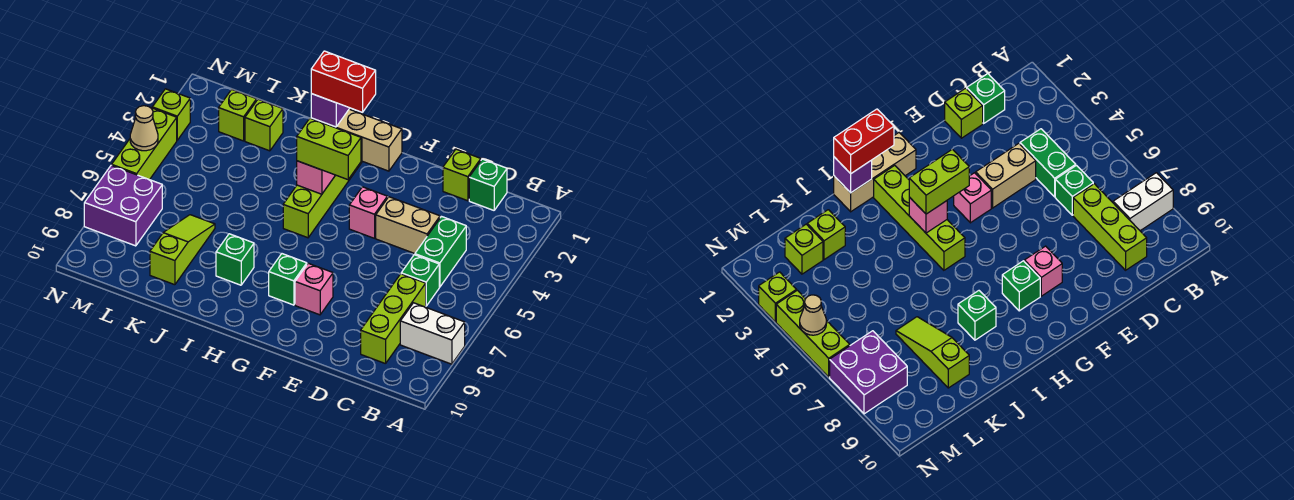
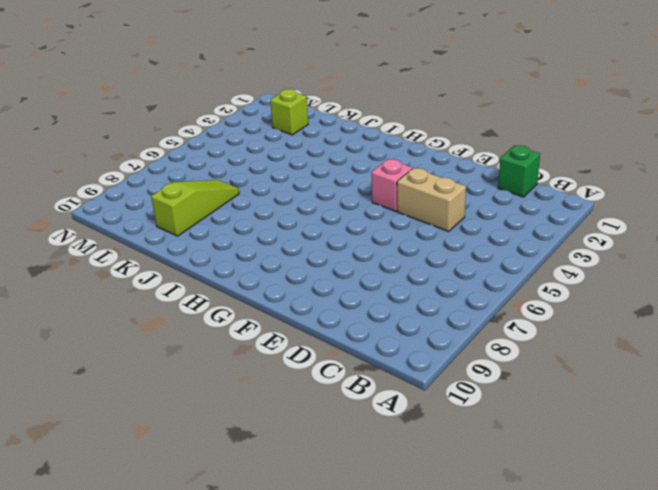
none -> white 1x2 brick [400,303,465,364]
none -> green 1x2 brick [415,217,466,287]
none -> green 1x1 brick [401,255,439,306]

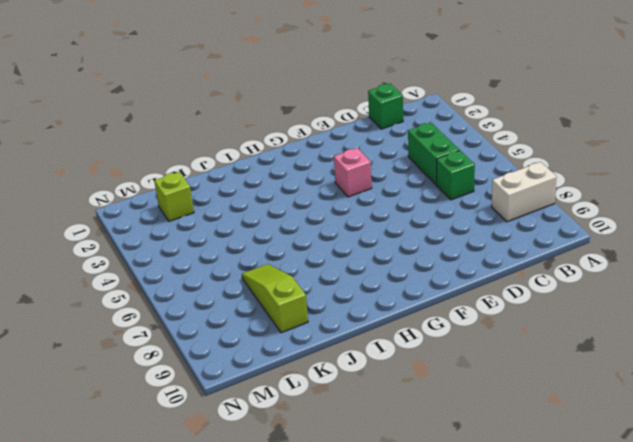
none -> lime 1x3 brick [361,274,426,364]
none -> lime 1x1 brick [443,149,481,201]
none -> tan 1x2 brick [376,197,440,254]

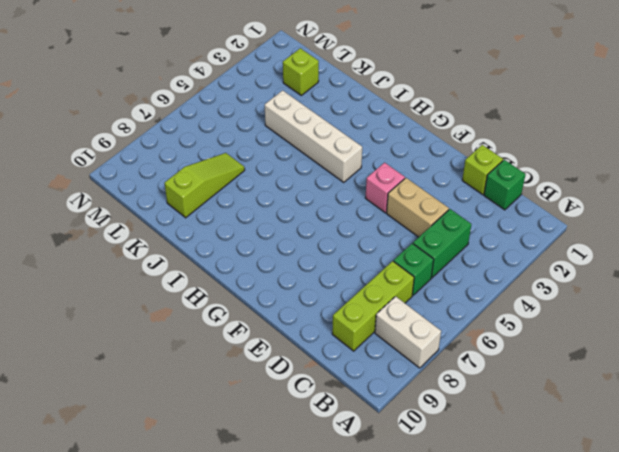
white 1x4 brick [265,90,362,182] -> lime 1x4 brick [283,138,362,238]
none -> pink 1x1 brick [295,263,333,315]
none -> tan 1x3 brick [311,109,402,171]
none -> green 1x1 brick [269,254,307,305]

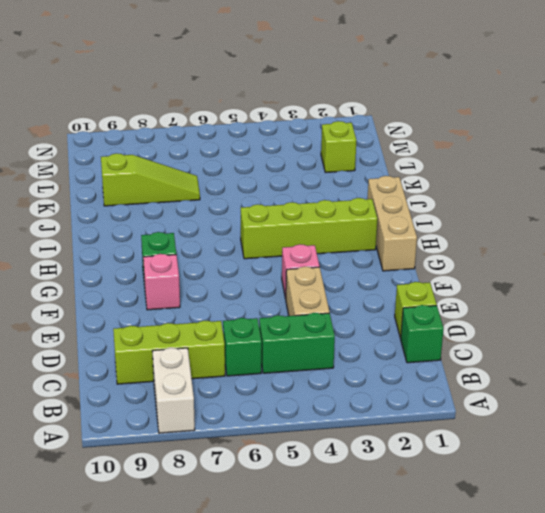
none -> green 1x1 brick [216,234,254,285]
none -> lime 1x1 brick [245,99,283,151]
none -> purple 2x2 brick [84,165,162,246]

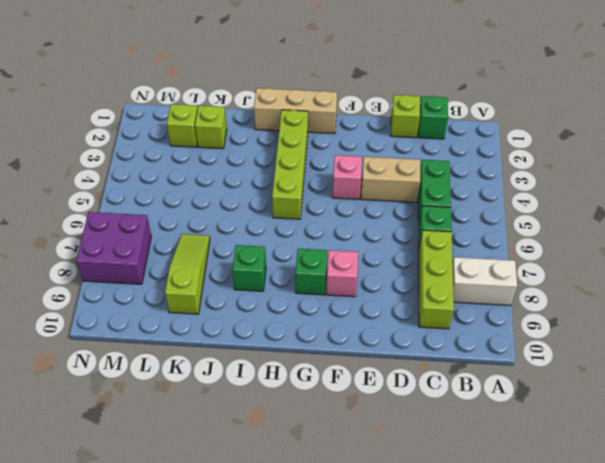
none -> lime 1x1 brick [152,89,190,140]
none -> lime 1x3 brick [112,108,177,180]
none -> pink 1x1 brick [297,161,335,194]

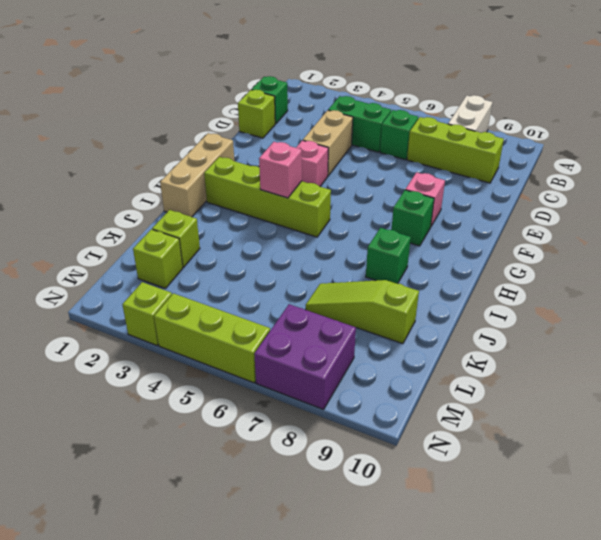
none -> purple 1x1 brick [311,94,349,127]
none -> tan 1x1 cone [130,106,158,151]
none -> lime 1x2 brick [297,118,361,180]

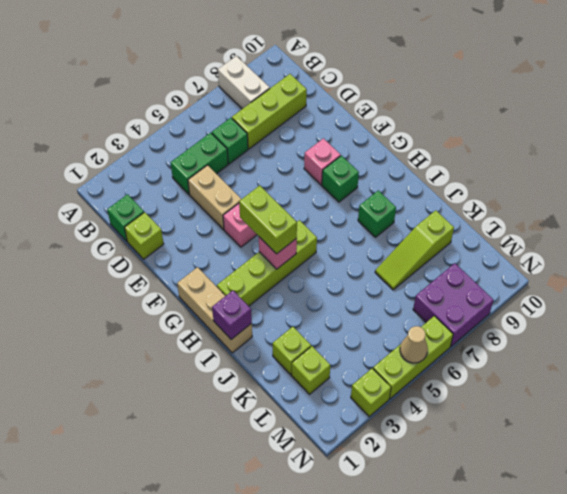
none -> red 1x2 brick [311,51,376,112]

